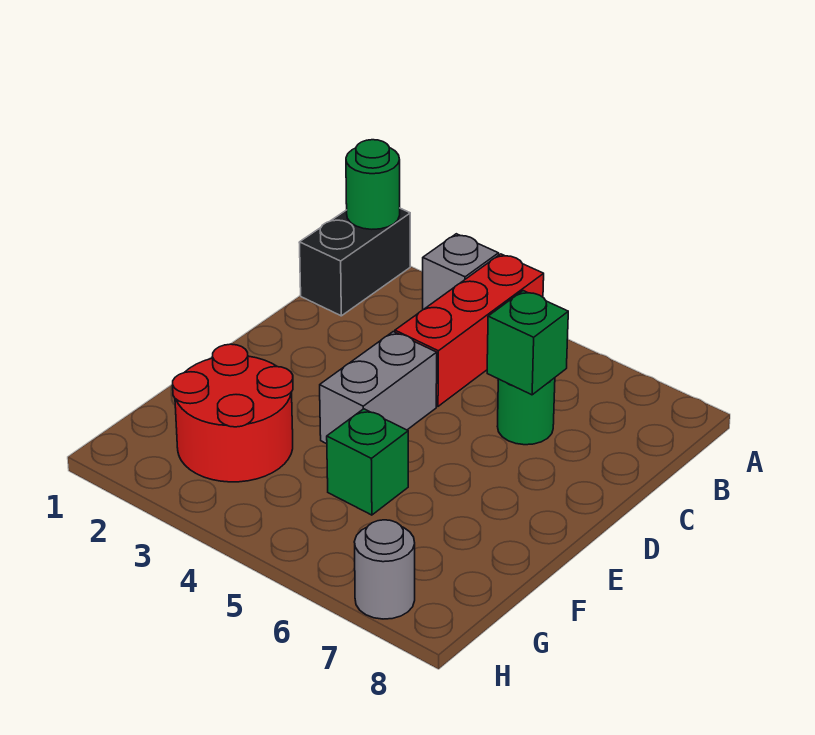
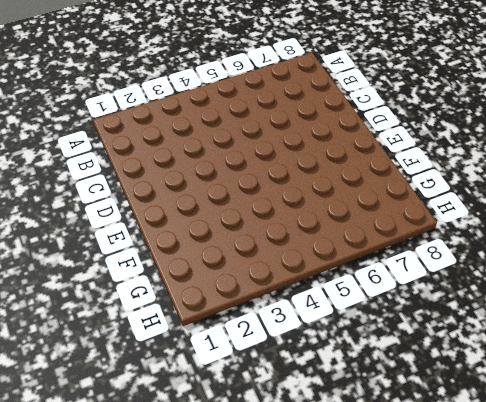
none -> black 1x2 brick [299,208,410,316]
none -> grey 1x1 brick [423,234,499,310]

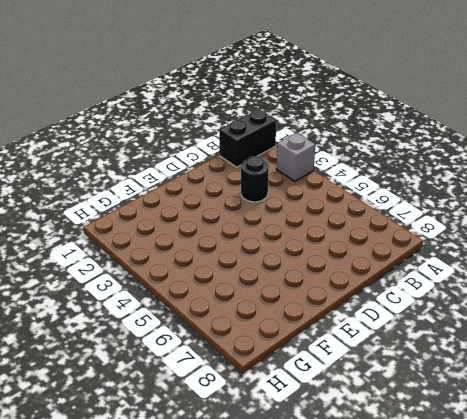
black 1x1 round brick [241,156,269,202] -> none
none -> red 1x3 brick [395,254,544,406]
none -> green 1x1 round brick [497,378,555,445]

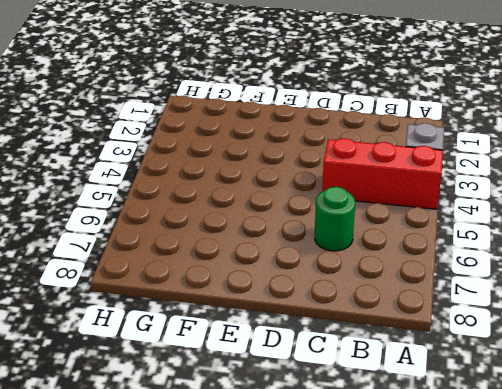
none -> black 1x2 brick [299,208,410,316]
none -> grey 1x2 brick [320,332,437,444]

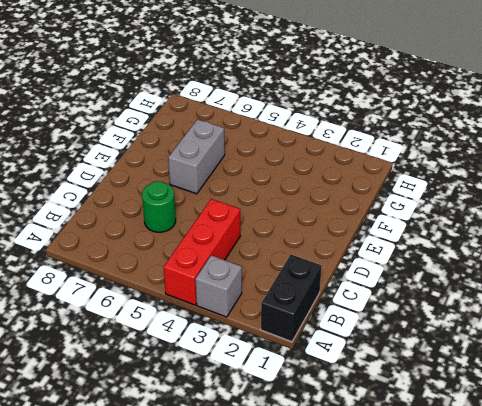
grey 1x2 brick [168,119,225,194] -> grey 1x2 brick moved to [320,332,437,444]
none -> red 2x2 round brick [173,344,293,482]
none -> green 1x1 brick [327,409,408,515]

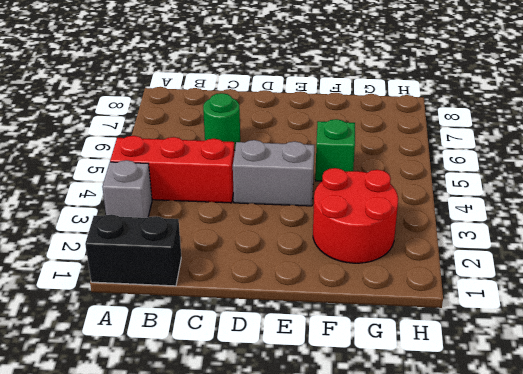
none -> grey 1x1 round brick [355,520,415,619]
none -> green 1x1 round brick [346,140,400,229]

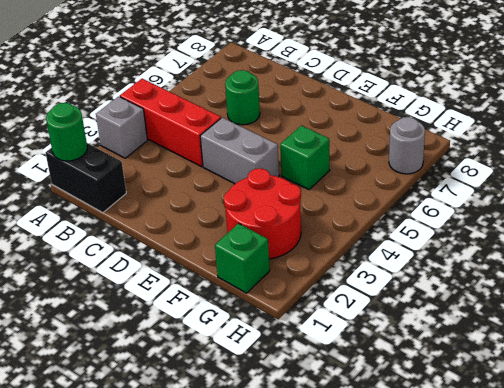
green 1x1 brick [215,223,270,293] -> green 1x1 brick moved to [487,291,568,395]

